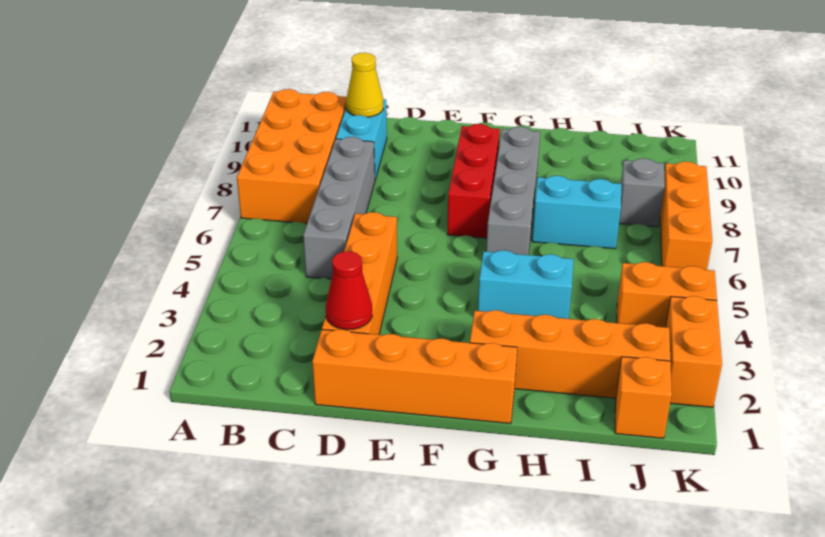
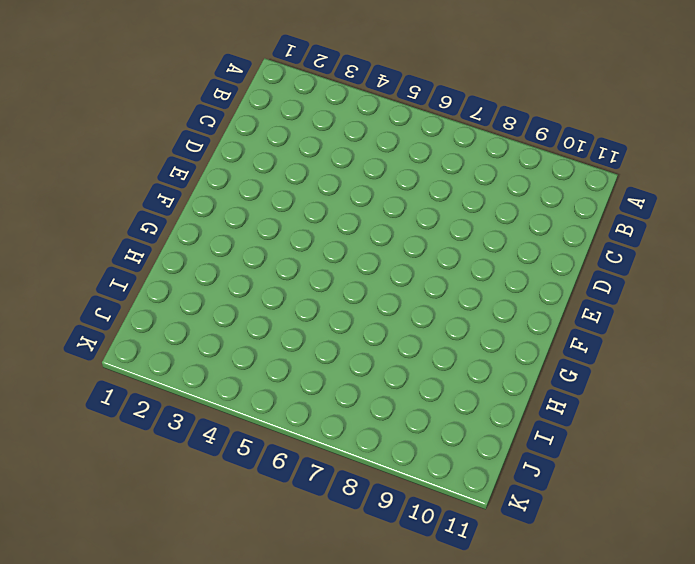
none -> orange 2x4 brick [237,89,347,223]
none -> grey 1x4 brick [303,137,375,279]
none -> cyan 1x2 brick [336,99,387,179]

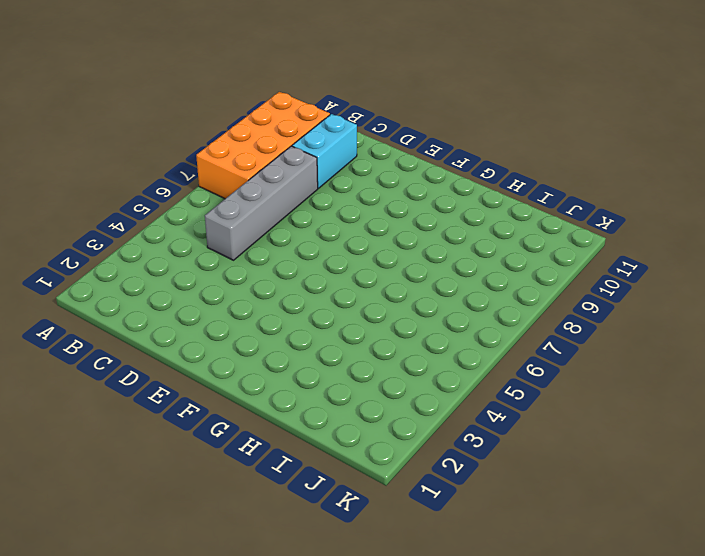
none -> orange 1x4 brick [312,329,517,424]
none -> orange 1x4 brick [322,212,397,335]
none -> red 1x3 brick [447,124,500,238]

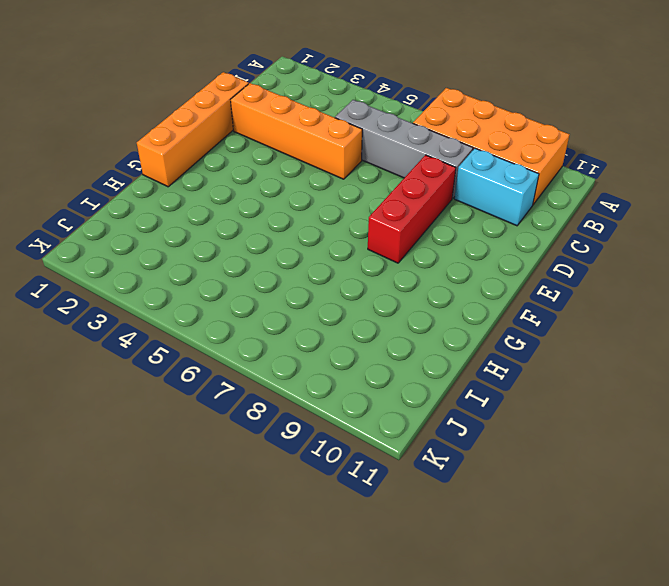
red 1x3 brick [368,155,456,263] -> red 1x3 brick turned to [447,124,500,238]
none -> orange 1x4 brick [470,310,670,398]
none -> cyan 1x2 brick [478,250,574,319]
none -> grey 1x4 brick [486,127,540,255]

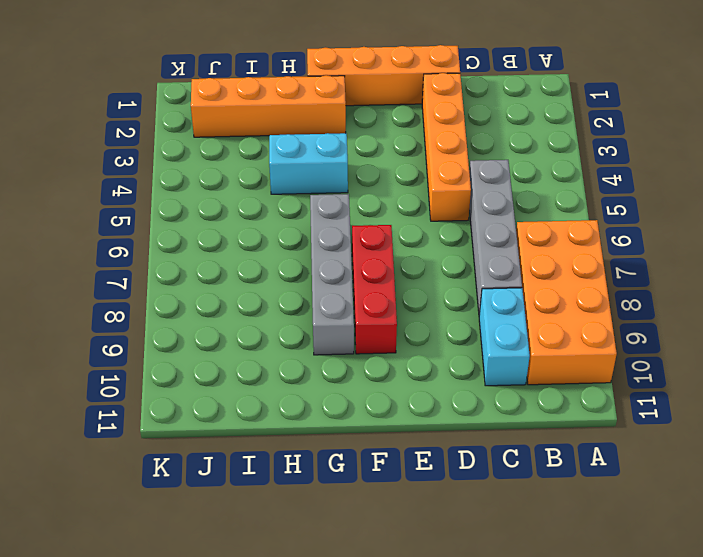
none -> cyan 1x2 brick [532,176,621,249]
none -> orange 1x1 brick [615,357,672,438]
none -> orange 1x2 brick [617,262,717,327]

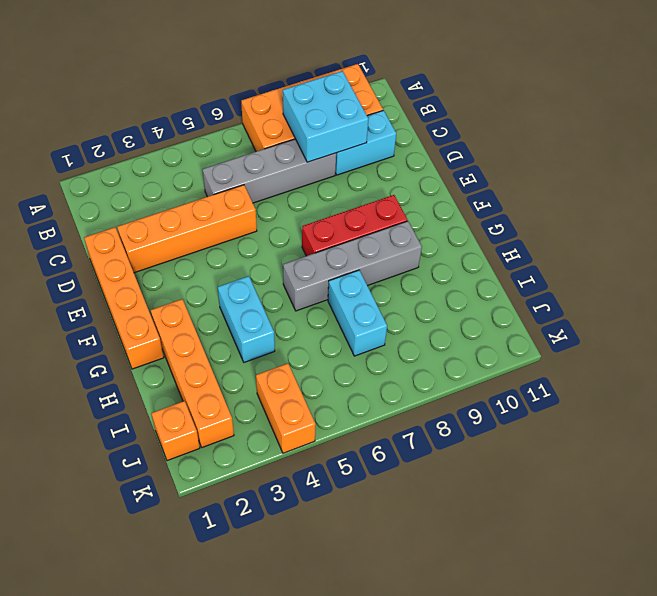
cyan 2x2 brick [283,71,368,162] -> none
none -> grey 1x1 brick [619,158,665,227]
none -> orange 1x2 brick [666,296,722,407]
none -> orange 1x3 brick [660,162,712,270]

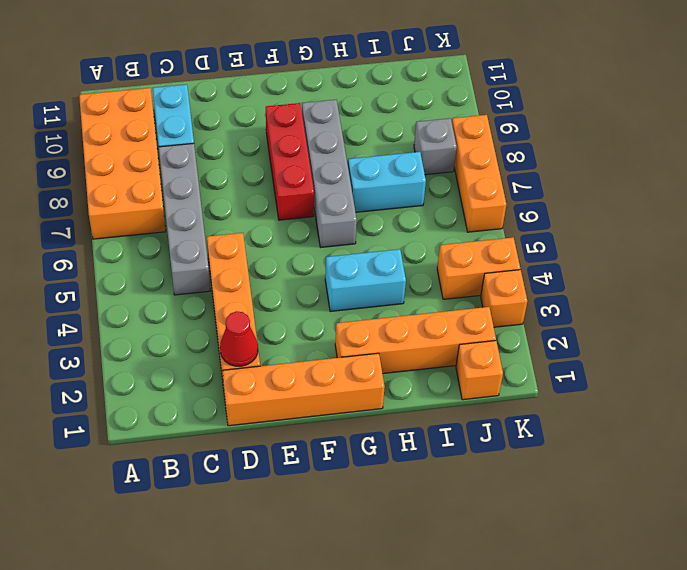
orange 1x1 brick [481,270,527,327] -> orange 1x2 brick [666,296,722,407]
none -> yellow 1x1 cone [346,53,384,117]

